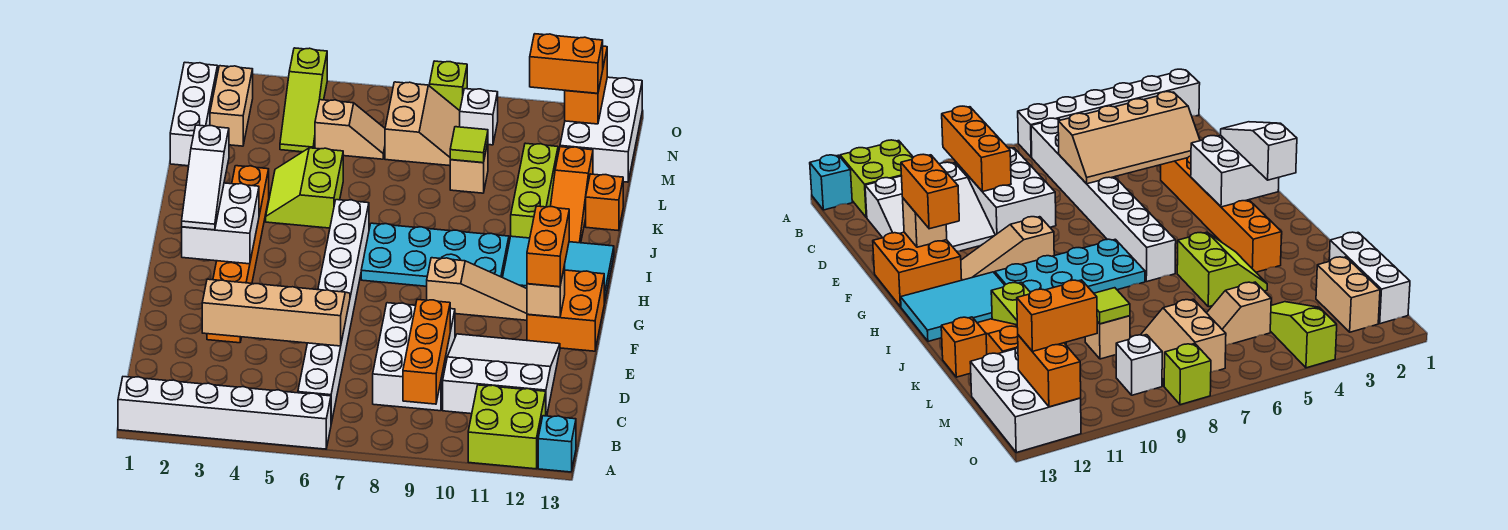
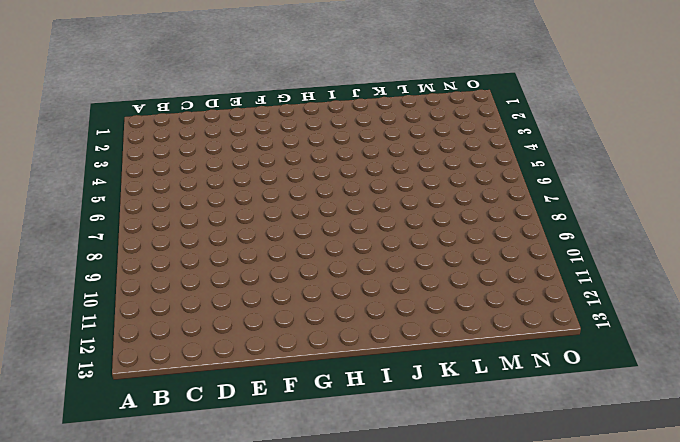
none -> white 1x6 brick [118,377,331,449]
none -> lime 2x2 brick [468,385,546,469]
none -> cyan 1x1 brick [538,416,576,472]
none -> white 1x8 brick [298,200,369,423]

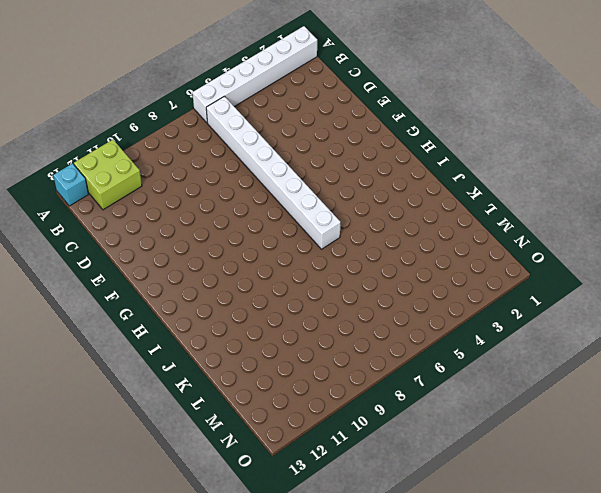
none -> white 2x3 brick [373,303,455,411]
none -> white 3x3 slope [443,334,560,416]
none -> orange 1x6 brick [207,166,269,343]
none -> orange 2x2 brick [527,270,604,351]

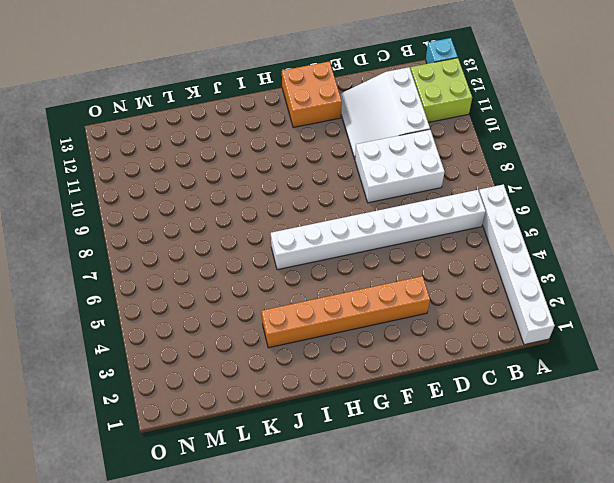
none -> tan 1x3 slope [427,258,527,320]
none -> cyan 2x4 plate [361,223,509,286]
none -> cyan 2x3 tile [503,236,614,303]
none -> lime 2x2 slope [266,148,343,228]

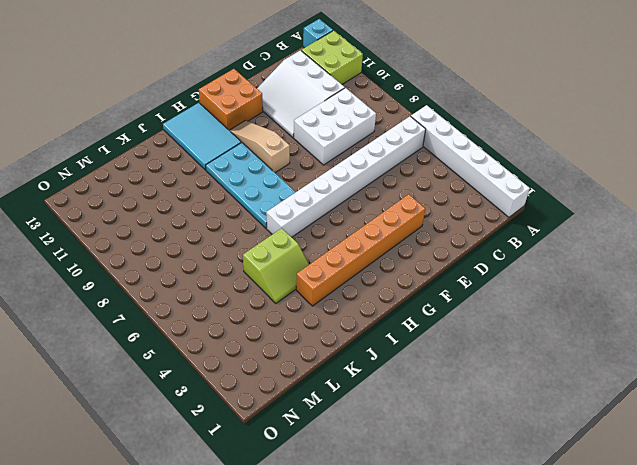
none -> lime 1x3 brick [511,143,558,238]
none -> orange 1x3 slope [550,147,593,243]
none -> orange 1x1 brick [586,174,623,231]
none -> white 1x3 brick [170,62,218,166]

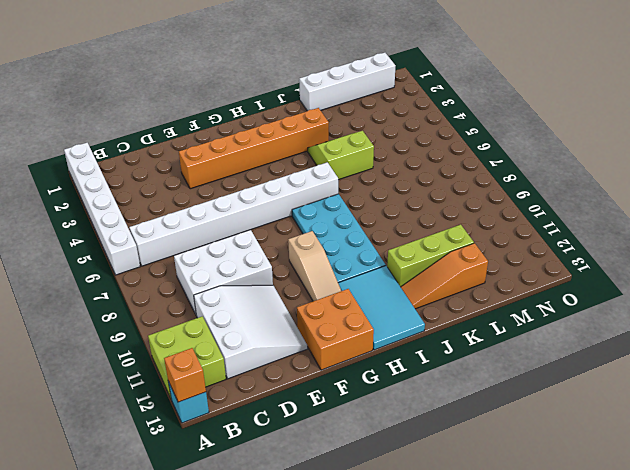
orange 1x1 brick [164,348,206,402] -> orange 1x1 brick moved to [586,174,623,231]
white 1x4 brick [299,53,395,111] -> white 1x3 brick [170,62,218,166]
none -> tan 1x1 brick [450,143,488,193]
none -> tan 1x2 brick [210,66,253,146]
none -> lime 1x3 slope [280,48,327,152]
none -> tan 1x2 slope [315,100,385,159]

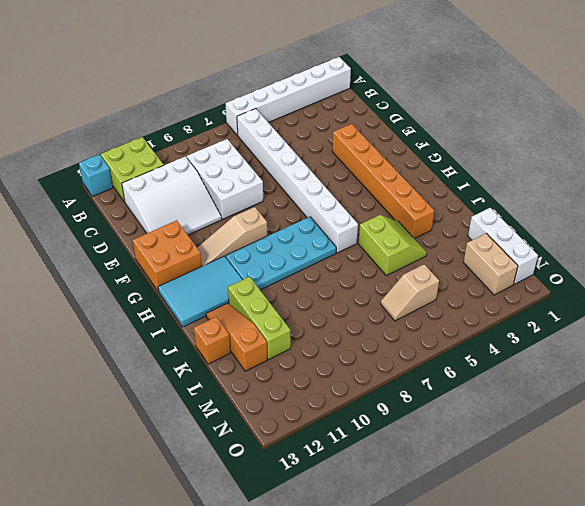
none -> tan 1x1 brick [450,143,488,193]
none -> lime 1x3 slope [280,48,327,152]
none -> tan 2x2 slope [385,82,460,166]
none -> white 2x3 brick [560,77,642,182]

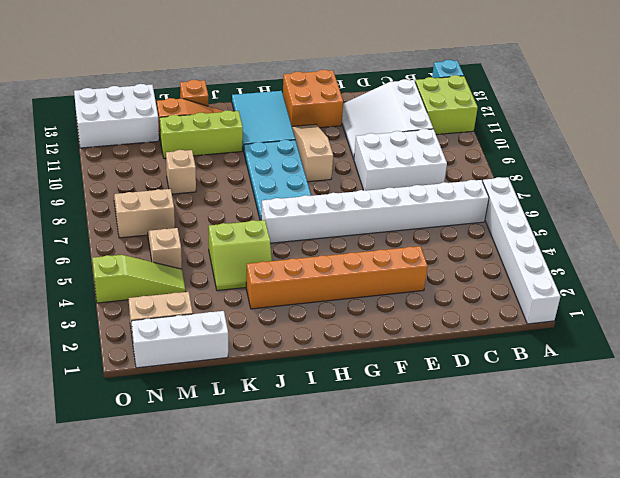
none -> white 1x1 brick [460,89,498,145]
none -> lime 1x1 brick [429,61,467,111]
none -> orange 1x3 brick [403,300,450,404]
none -> tan 2x4 slope [202,279,350,346]

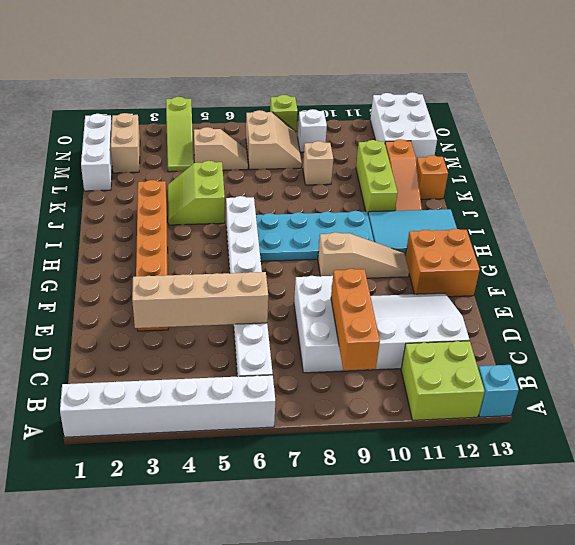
none -> tan 1x1 brick [527,265,565,317]
none -> white 2x2 brick [182,183,259,264]
none -> lime 1x1 tile [450,127,488,163]
none -> orange 1x2 brick [565,46,607,124]

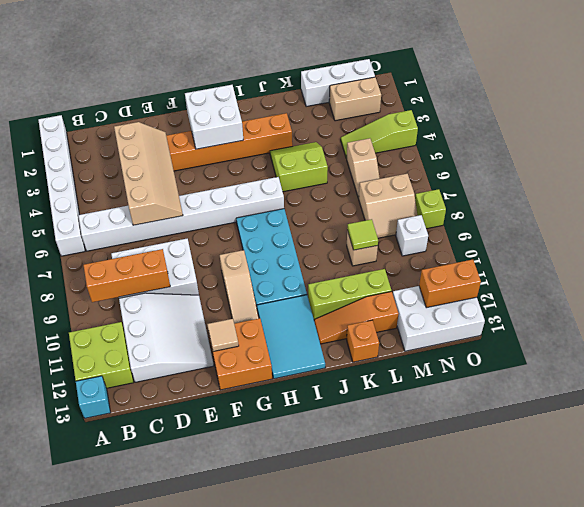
tan 1x1 tile [207,319,239,352] -> tan 1x1 brick [527,265,565,317]
none -> orange 1x2 brick [527,206,569,287]
none -> white 1x3 slope [182,125,229,230]
none -> orange 1x2 brick [530,34,603,93]

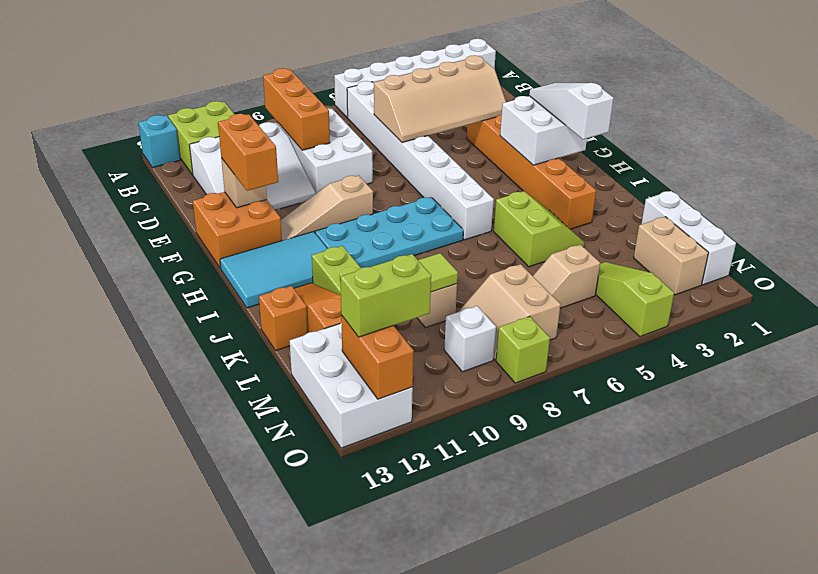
lime 1x2 brick [340,254,431,337] -> orange 1x2 brick [530,34,603,93]

